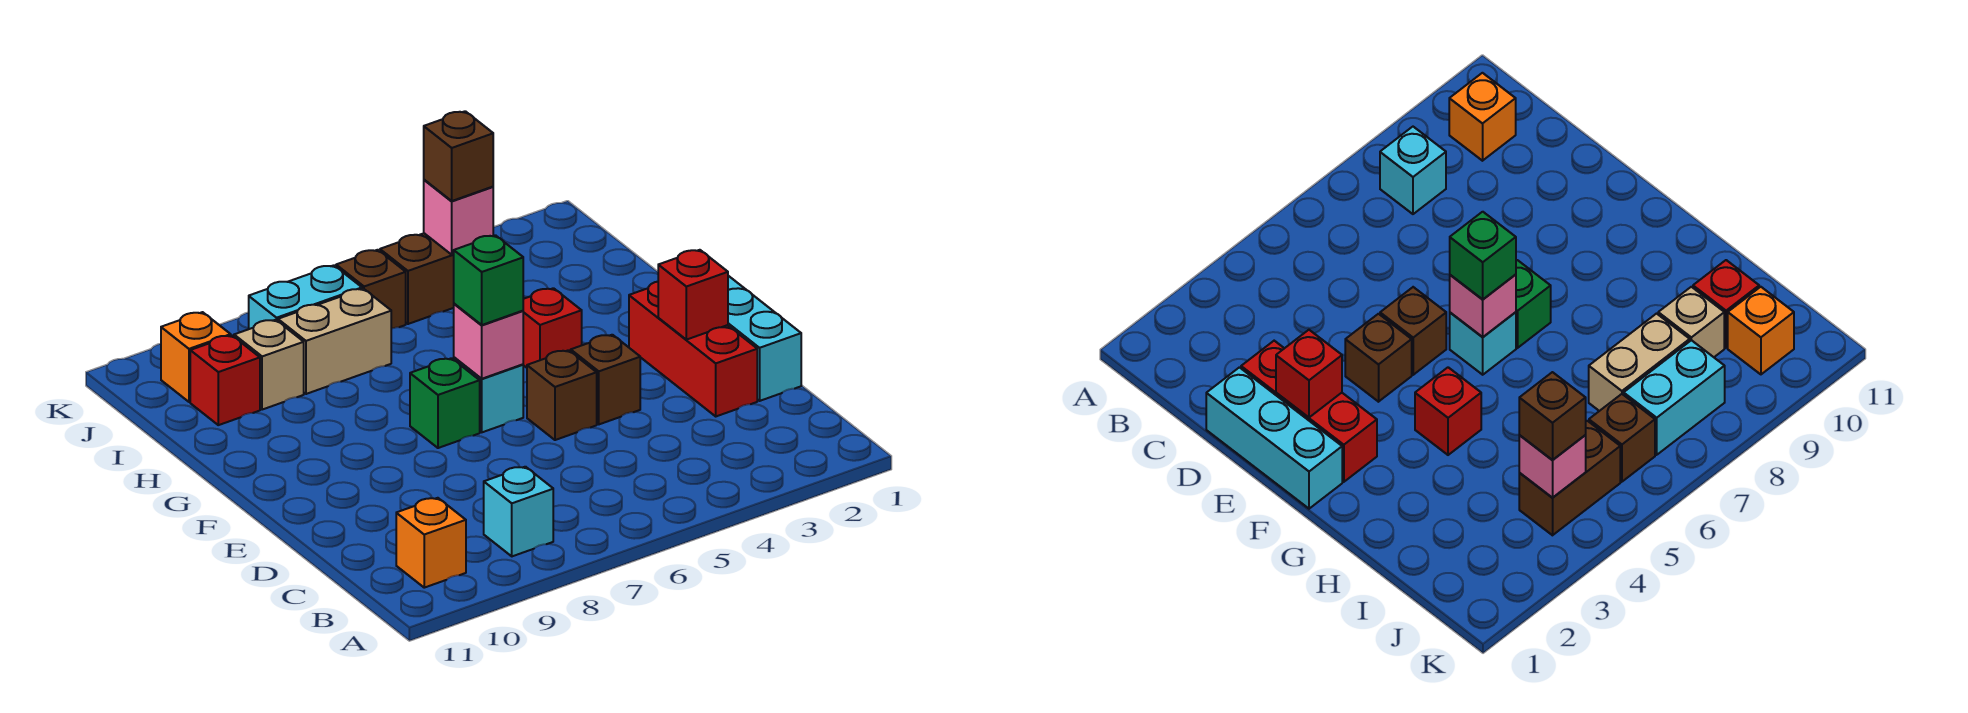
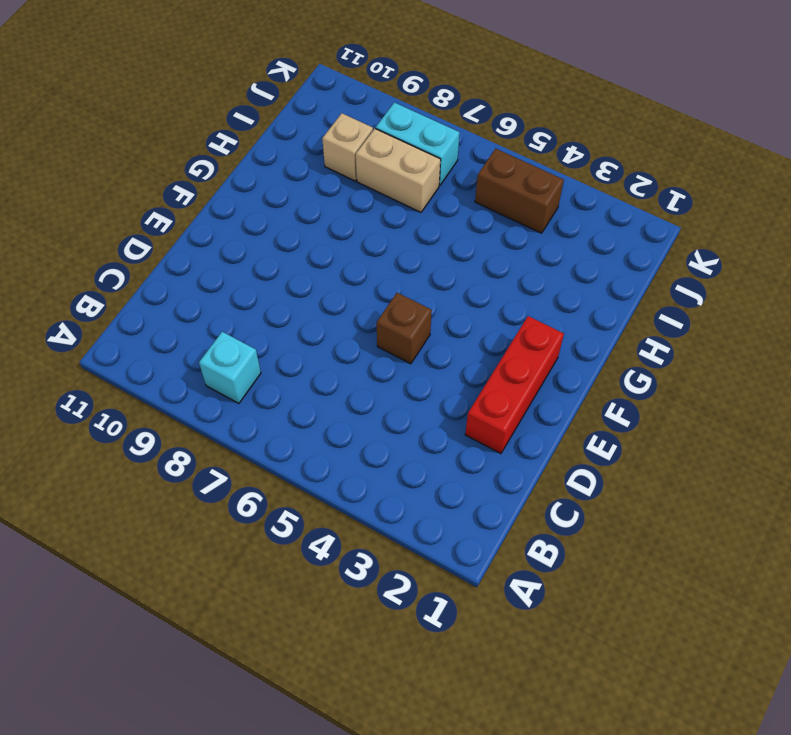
none -> orange 1x1 brick [396,498,466,588]
none -> cyan 1x3 brick [728,276,801,401]
none -> brown 1x1 brick [571,335,640,424]

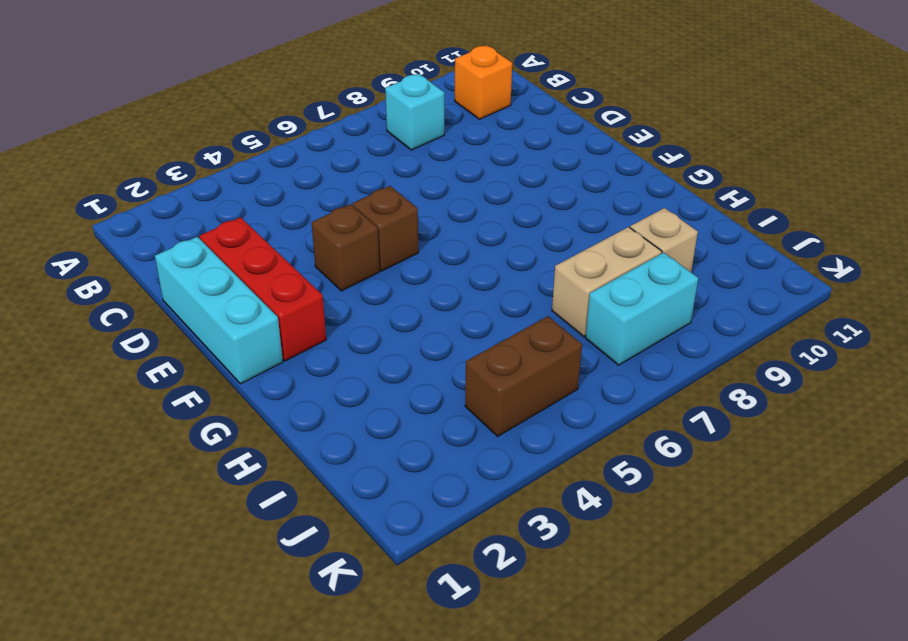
none -> cyan 1x1 brick [454,357,523,432]
none -> green 1x1 brick [410,358,480,448]
none -> red 1x1 brick [523,288,582,368]

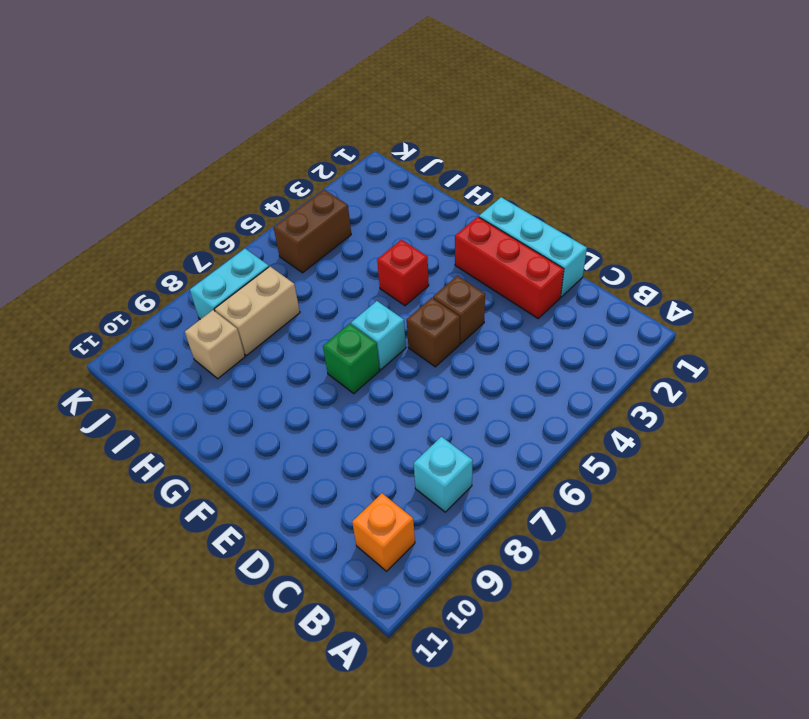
none -> red 1x1 brick [190,335,260,425]
none -> brown 1x1 brick [336,250,406,329]
none -> orange 1x1 brick [161,312,231,402]

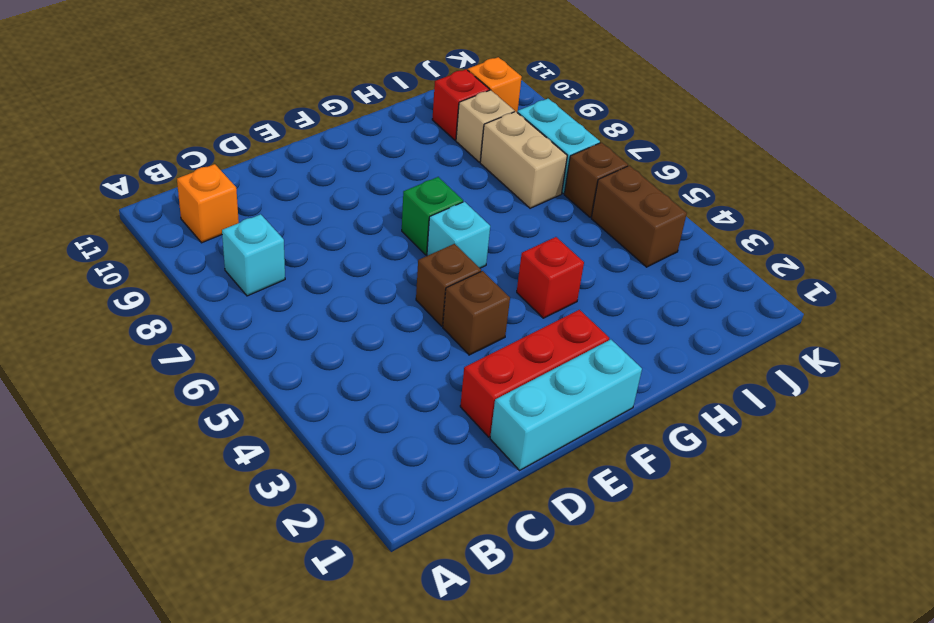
none -> red 1x1 brick [658,250,728,340]
none -> pink 1x1 brick [454,304,523,379]
none -> pink 1x1 brick [424,180,493,255]

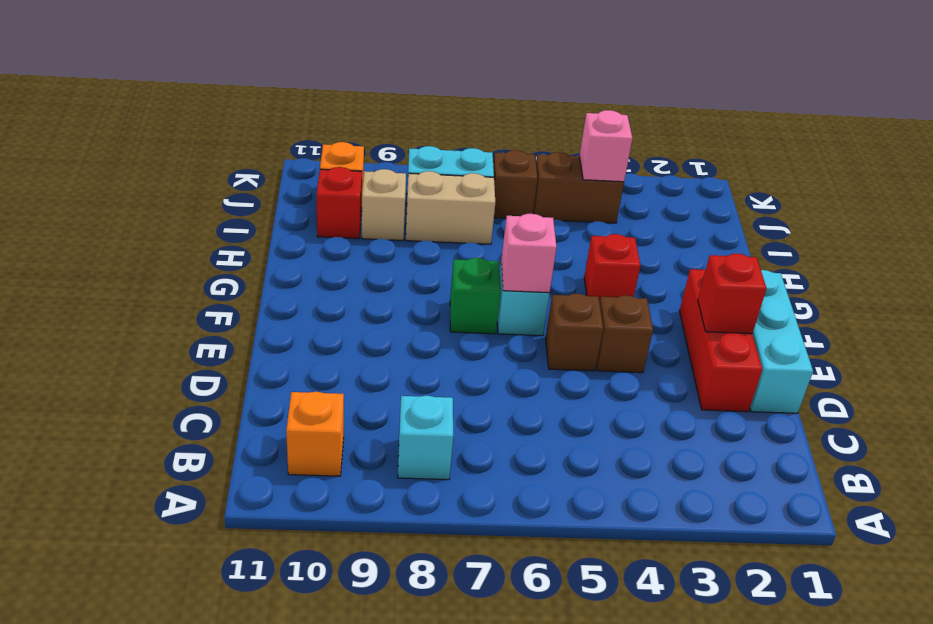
none -> green 1x1 brick [454,235,523,325]
none -> brown 1x1 brick [424,111,493,201]

